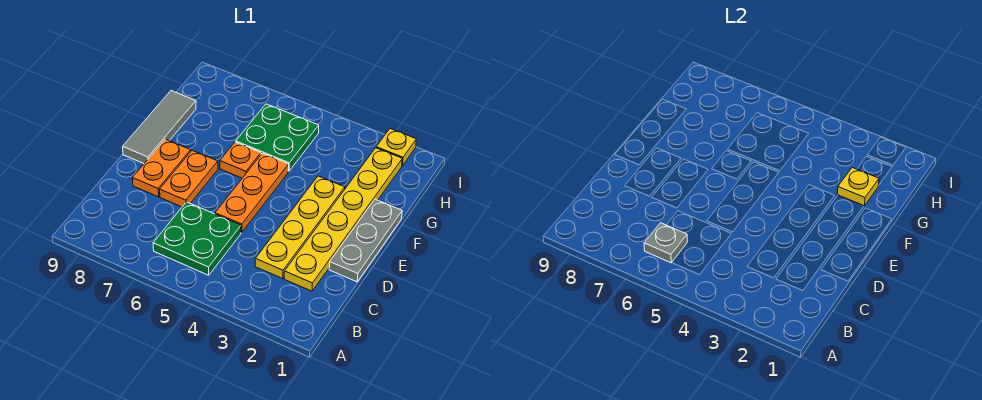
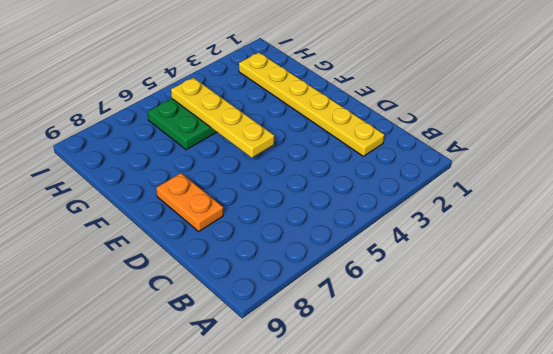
yellow 1x4 plate [171,78,274,158] -> yellow 1x4 plate moved to [255,176,345,279]
none -> green 2x2 plate [153,202,241,275]
none -> grey 1x3 plate [329,199,402,282]
none -> orange 1x3 plate [215,153,289,232]

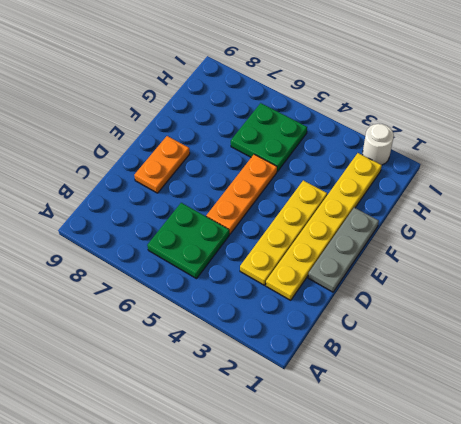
white 1x1 round brick [363,124,394,165] -> yellow 1x1 plate [376,129,416,166]
none -> orange 1x2 plate [160,150,218,207]
none -> grey 1x3 tile [123,91,196,164]
none -> orange 1x1 plate [220,142,261,178]

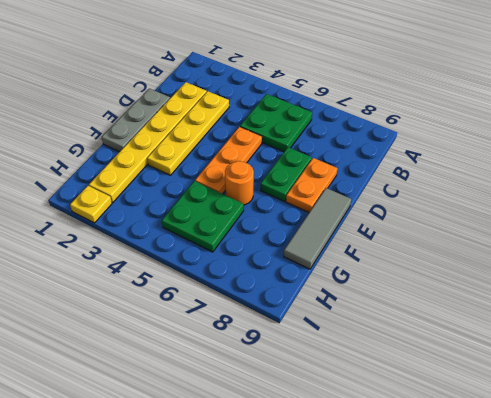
green 1x2 plate [260,147,312,201] -> orange 1x2 plate [160,150,218,207]
orange 1x1 round brick [225,161,254,205] -> orange 1x1 plate [220,142,261,178]
none -> grey 1x1 plate [644,223,687,263]
none -> yellow 1x1 plate [837,168,879,206]

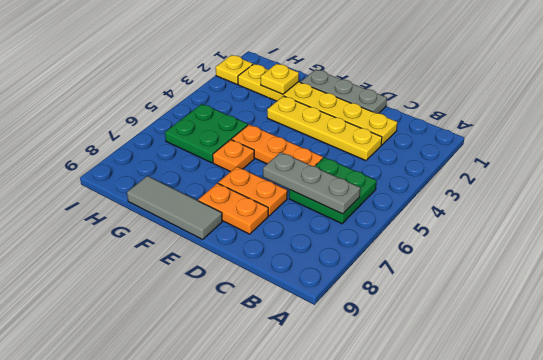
grey 1x3 plate [263,152,360,214] -> grey 1x1 plate [644,223,687,263]

